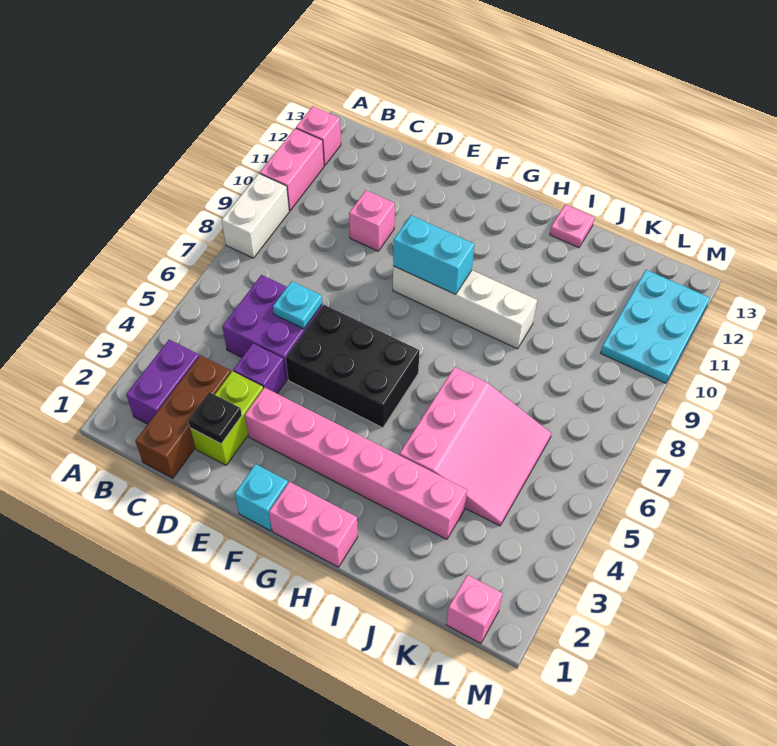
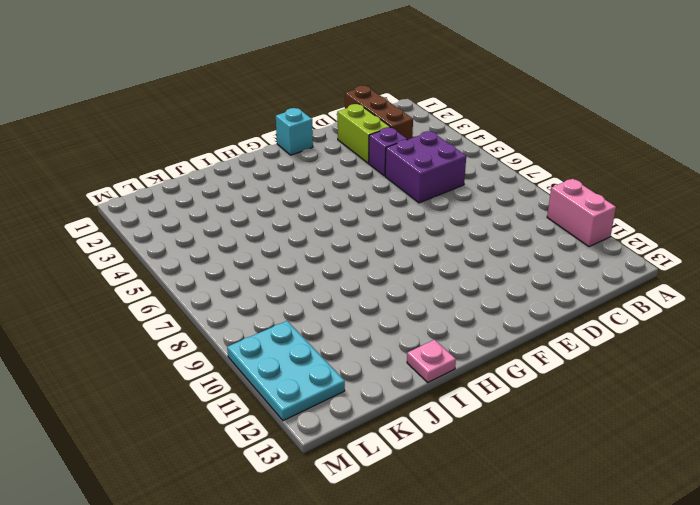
none -> white 1x2 brick [222,174,289,258]
none -> pink 1x1 brick [296,107,341,165]
none -> purple 1x2 brick [126,340,199,424]

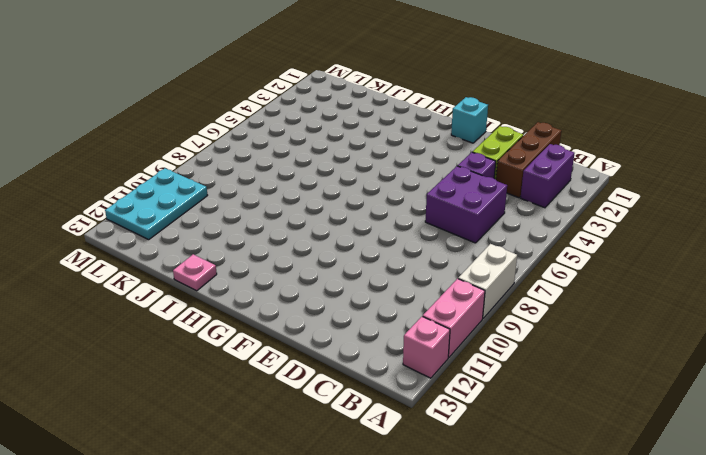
none -> pink 1x1 brick [349,190,395,251]
none -> pink 1x6 brick [245,387,467,539]
none -> black 2x3 brick [286,305,419,428]

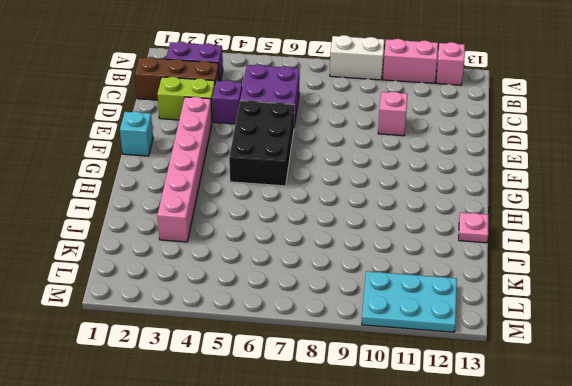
none -> white 1x4 brick [393,266,537,349]
none -> pink 1x2 brick [269,482,358,567]
none -> pink 3x3 slope [400,367,552,526]

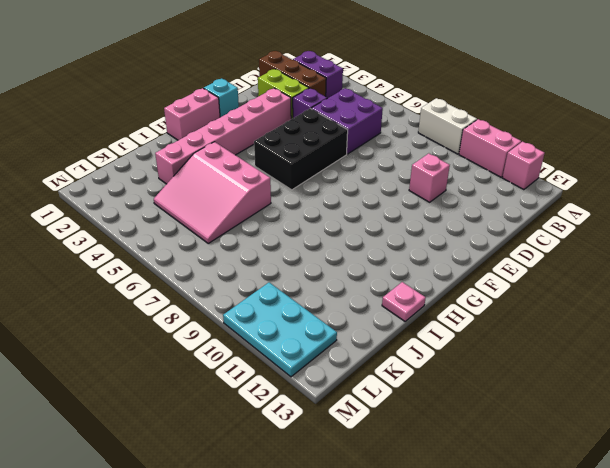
none -> white 1x4 brick [393,266,537,349]
none -> pink 1x1 brick [446,575,503,643]
none -> black 1x1 plate [188,392,242,444]

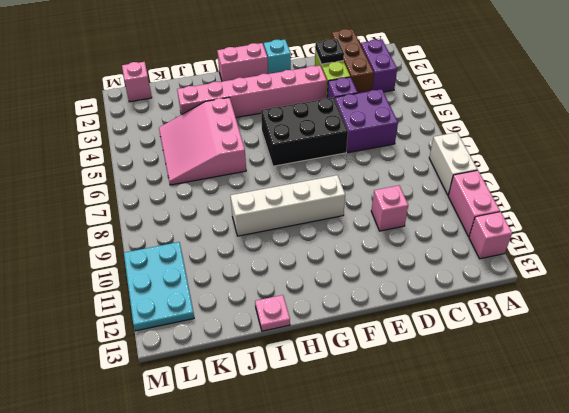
none -> cyan 1x1 plate [273,281,322,329]
none -> cyan 1x2 brick [393,216,475,294]

